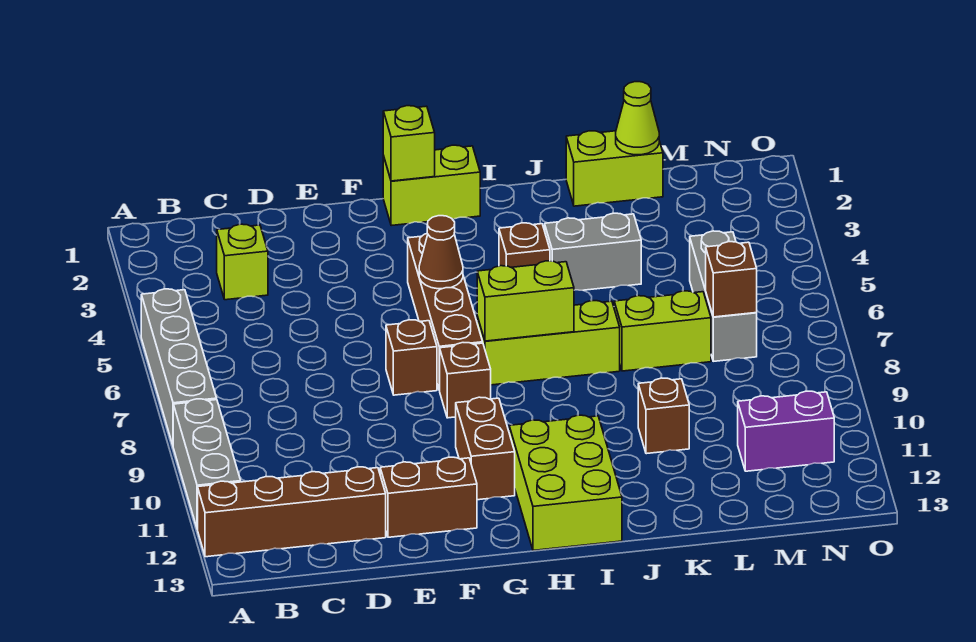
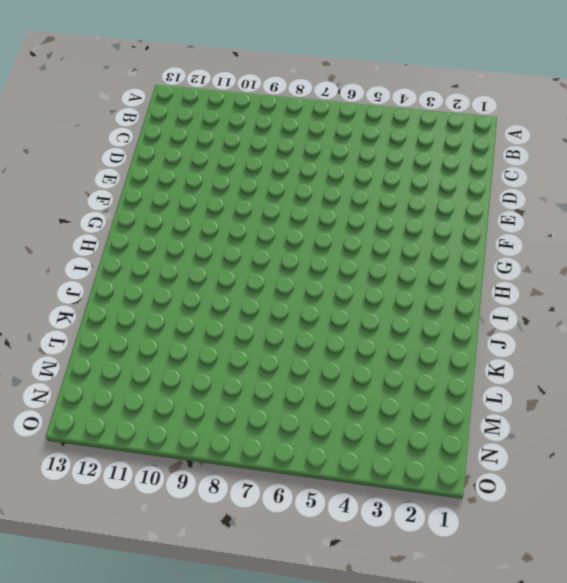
none -> grey 1x4 brick [141,289,217,445]
none -> grey 1x3 brick [173,399,241,529]
none -> brown 1x4 brick [198,467,386,557]

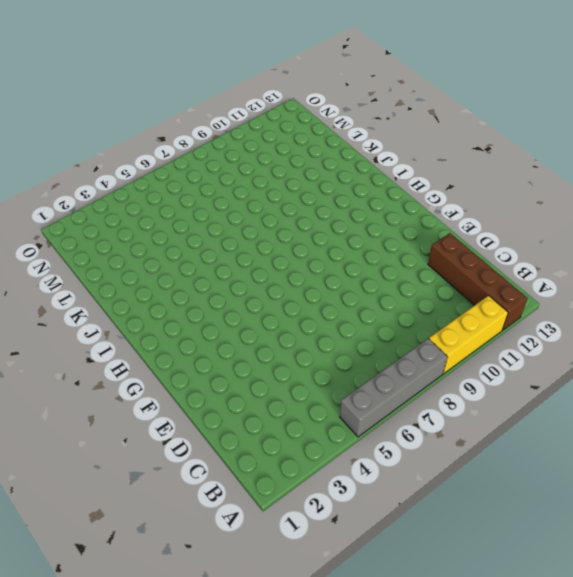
yellow 1x3 brick [429,296,508,374] -> grey 1x3 brick [173,399,241,529]
none -> lime 1x1 brick [217,224,268,300]
none -> brown 1x2 brick [380,457,477,537]
none -> brown 1x1 brick [386,320,437,395]

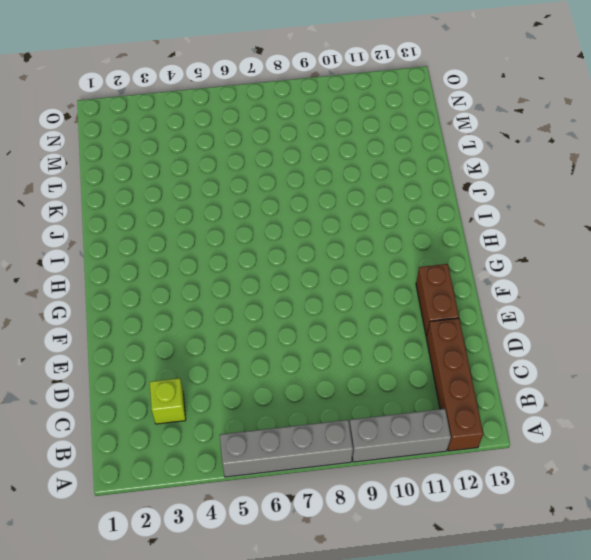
none -> brown 1x1 brick [386,320,437,395]
none -> lime 1x2 brick [383,145,480,226]
none -> brown 1x4 brick [408,234,483,390]

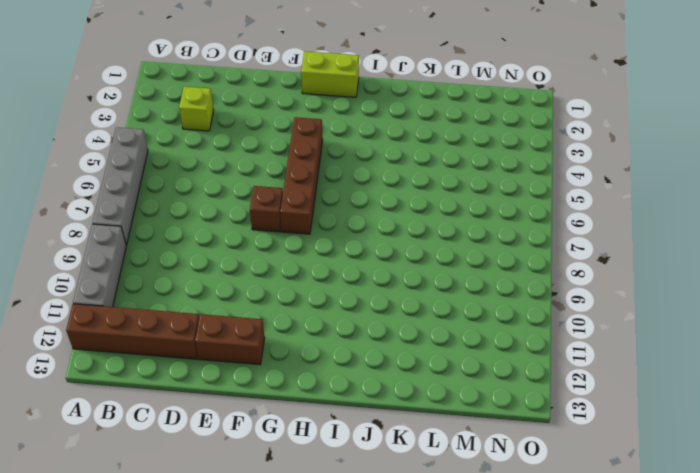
none -> brown 1x1 brick [440,343,491,418]
none -> brown 1x2 brick [456,397,515,500]
none -> lime 1x3 brick [477,300,620,385]

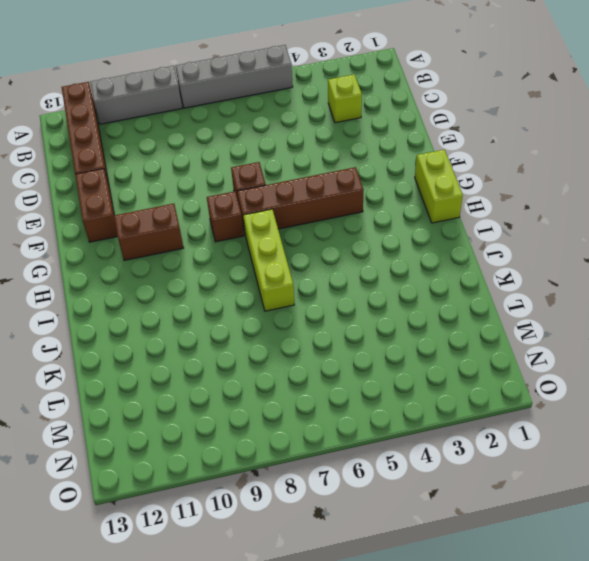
none -> lime 2x3 brick [509,415,622,550]
none -> brown 1x1 brick [499,223,550,267]
none -> grey 1x2 brick [545,213,641,290]

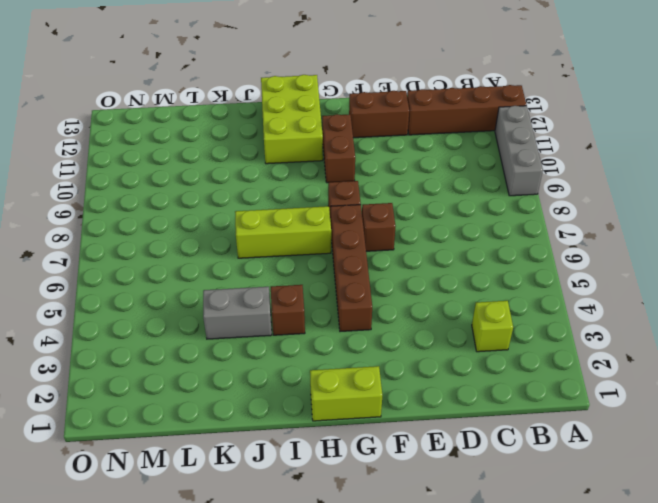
none -> grey 1x4 brick [141,289,217,445]
none -> lime 1x2 brick [566,131,663,206]
none -> lime 1x2 brick [614,291,711,371]

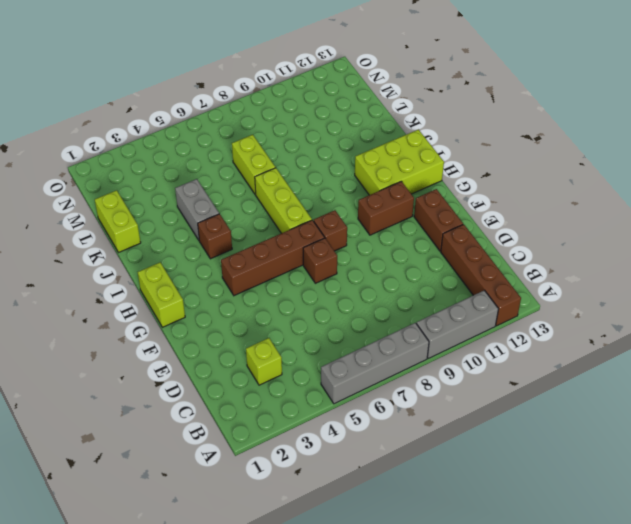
none -> brown 1x1 brick [638,378,689,454]
none -> grey 1x3 brick [690,231,757,361]
none -> purple 1x2 brick [738,391,834,471]

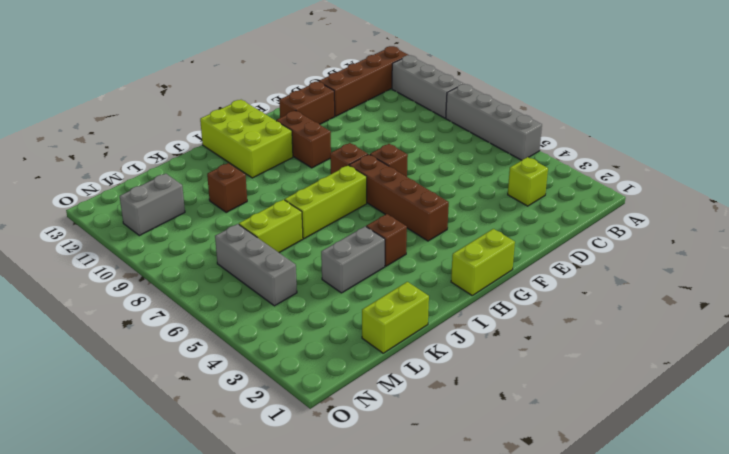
grey 1x2 brick [120,174,185,236] -> purple 1x2 brick [738,391,834,471]
none -> lime 1x1 brick [383,106,435,181]
none -> brown 1x1 cone [419,216,463,289]
none -> lime 1x2 brick [477,261,574,341]

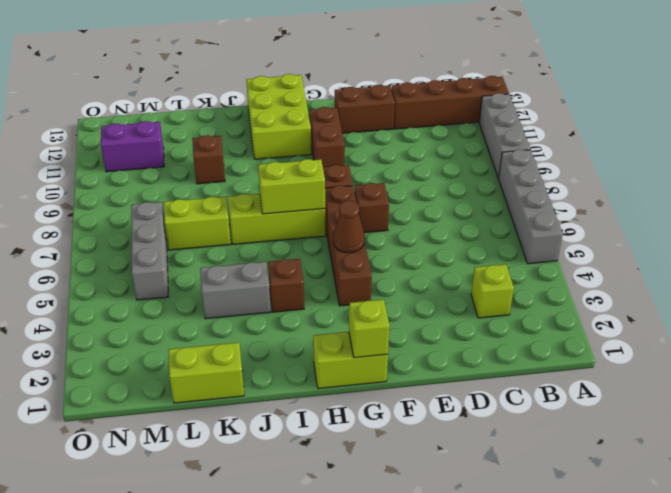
none -> lime 1x1 cone [616,82,659,155]
none -> brown 1x1 brick [706,242,757,317]

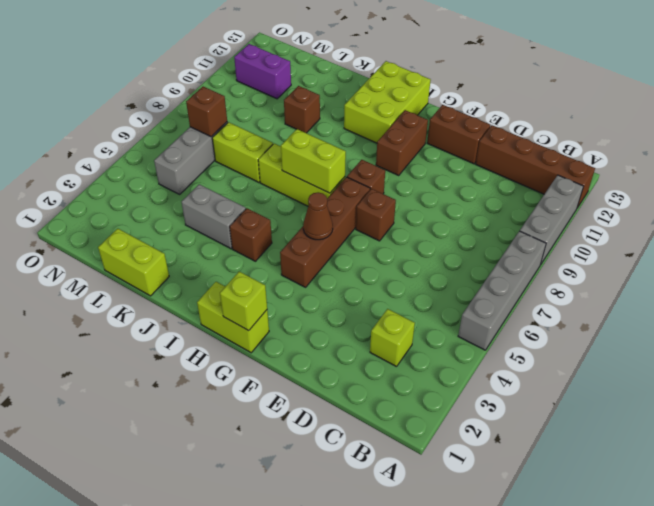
none -> lime 1x1 cone [616,82,659,155]

